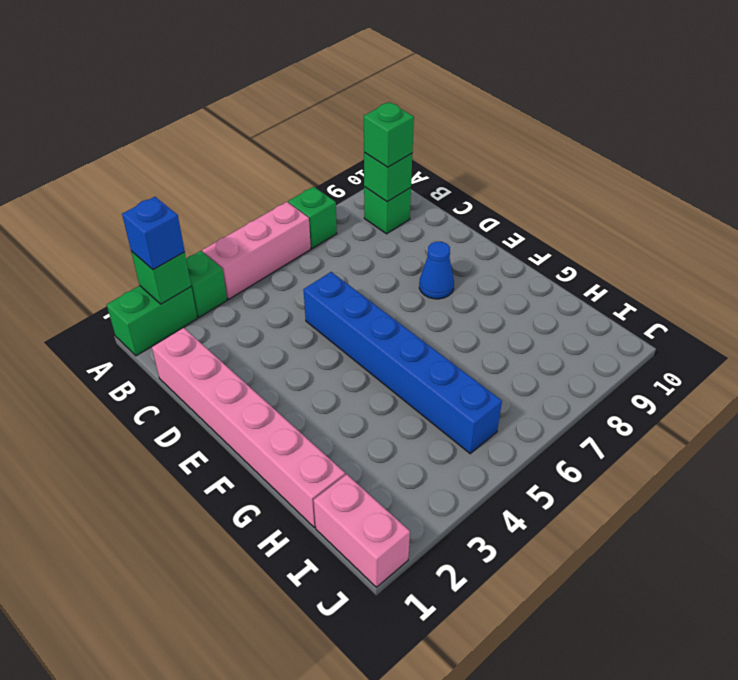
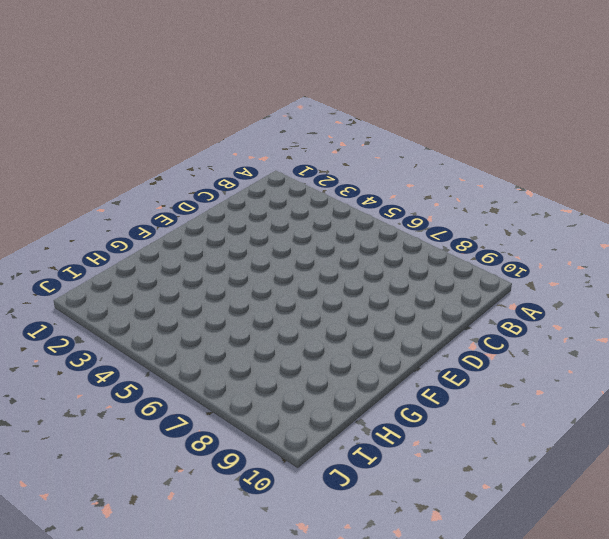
none -> green 1x2 brick [107,286,197,356]
none -> green 1x1 brick [186,251,227,317]
none -> pink 1x3 brick [202,202,311,299]

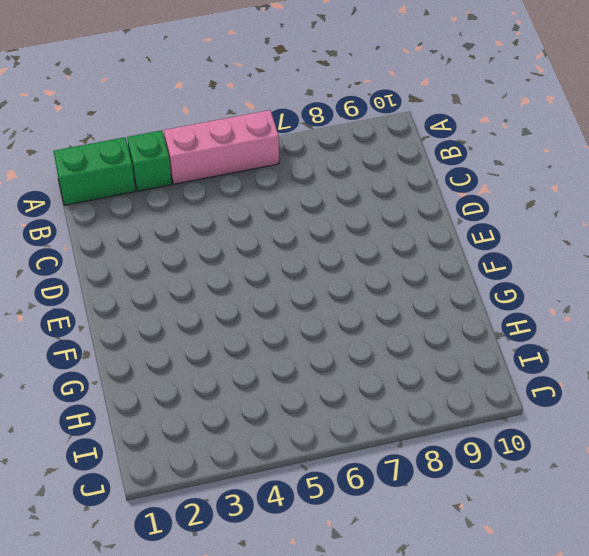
none -> green 1x1 brick [288,187,337,249]
none -> green 1x1 brick [364,187,411,234]
none -> pink 1x6 brick [152,328,345,527]

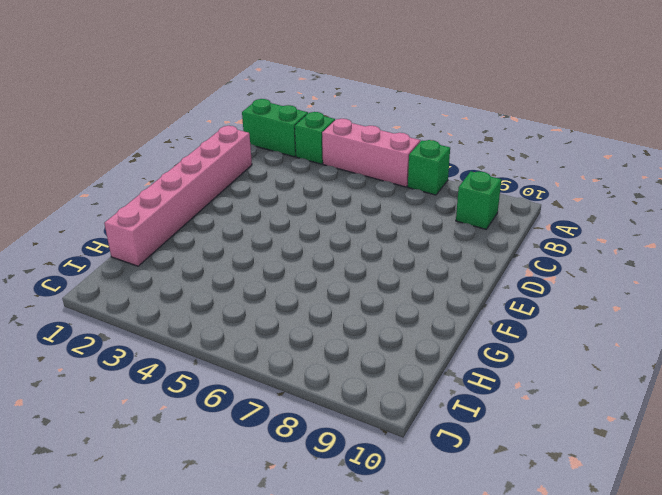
none -> blue 1x6 brick [303,272,502,454]
none -> blue 1x1 cone [419,242,454,299]
none -> pink 1x2 brick [314,474,410,587]

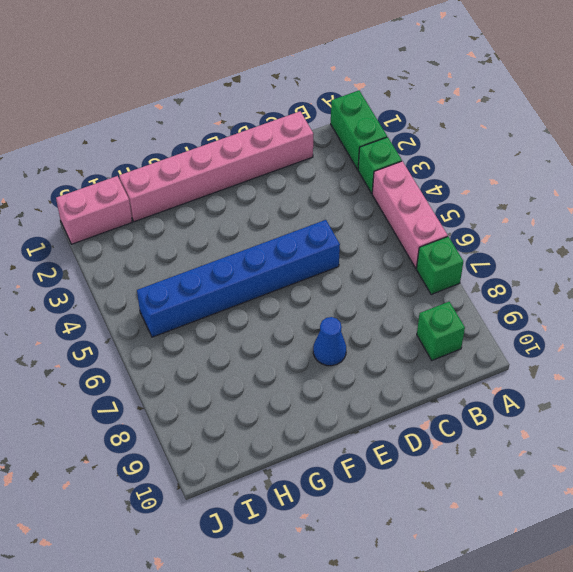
none -> green 1x1 brick [131,251,191,304]
none -> green 1x1 brick [364,153,412,202]
none -> blue 1x1 brick [122,197,185,270]

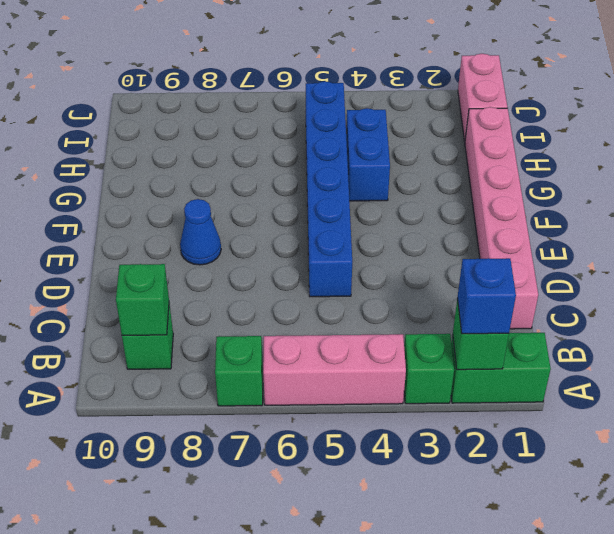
blue 1x2 brick [346,108,390,201] -> none
none -> green 1x1 brick [364,102,414,167]

